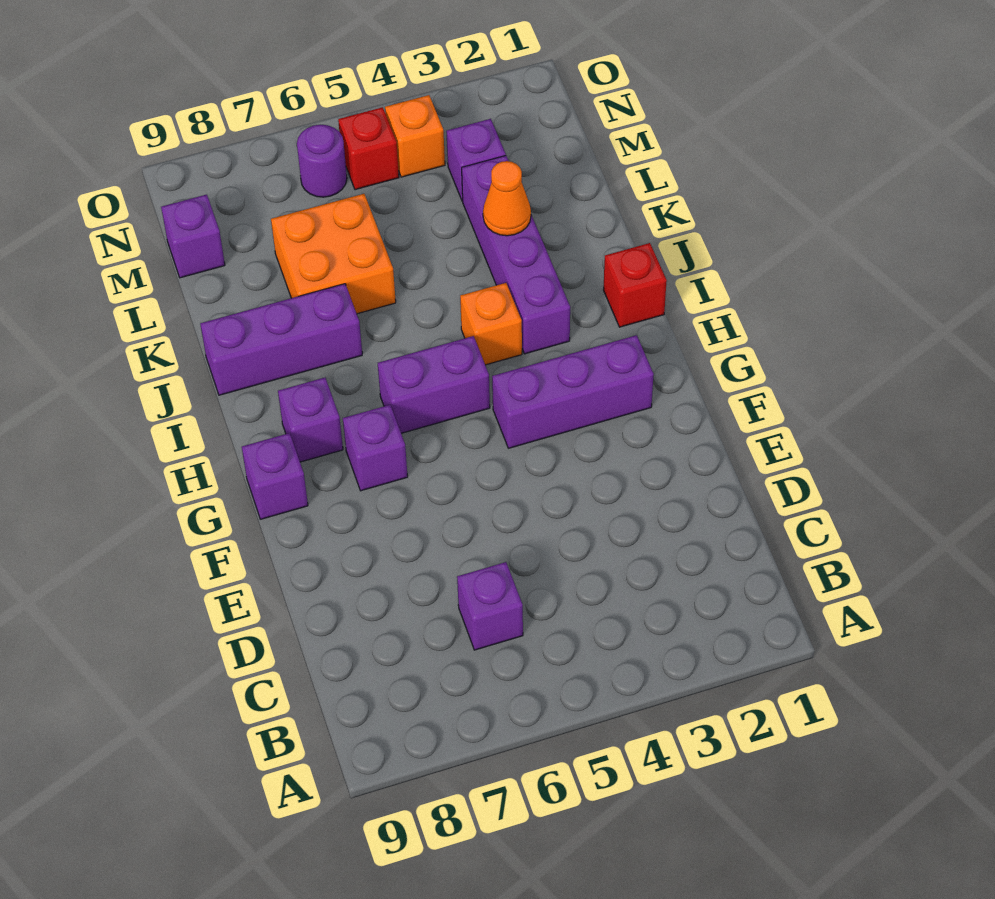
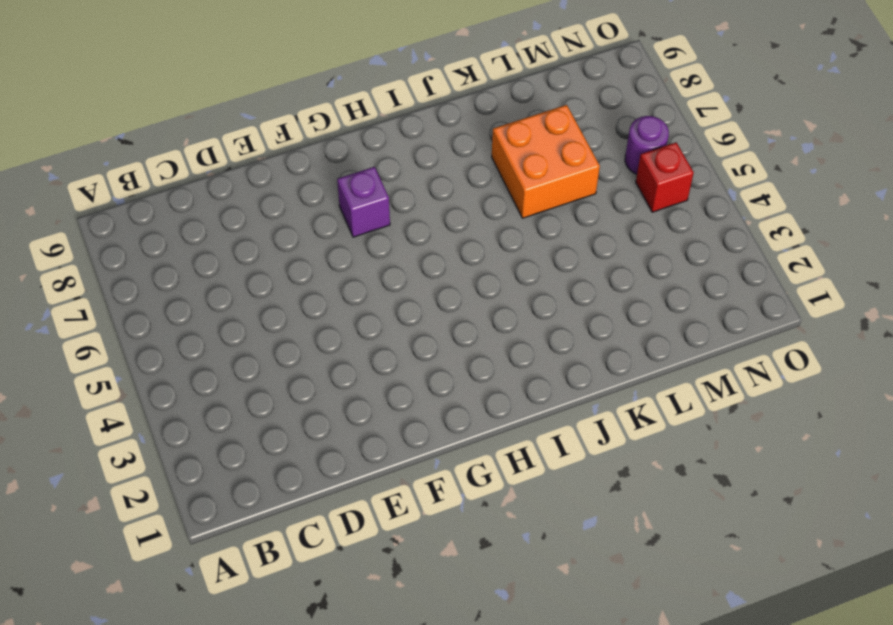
none -> purple 1x1 brick [457,562,523,650]
none -> purple 1x3 brick [492,335,654,448]
none -> purple 1x1 brick [242,433,308,519]

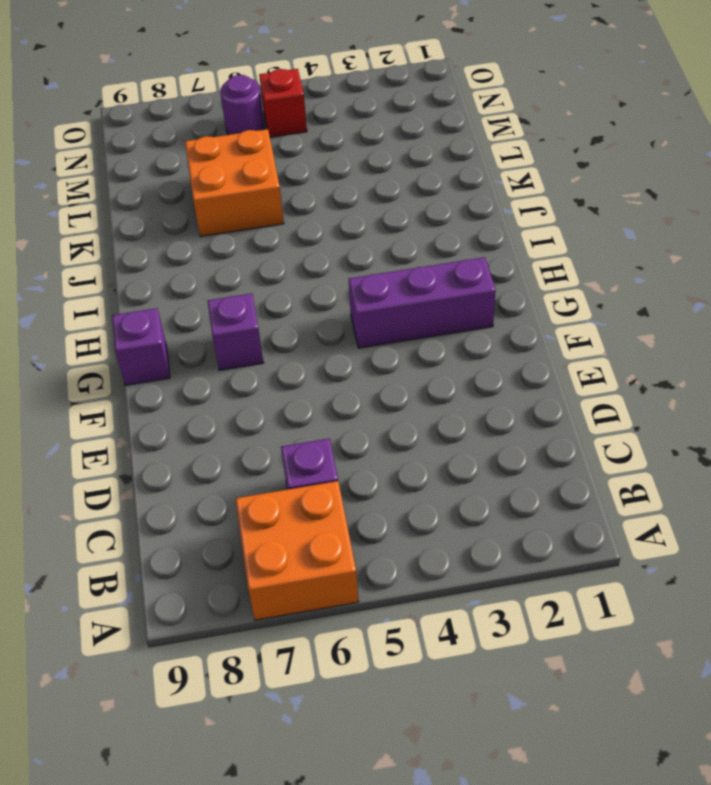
orange 2x2 brick [236,481,359,620] -> none
none -> purple 1x2 brick [378,336,490,433]
none -> purple 1x1 brick [278,378,343,462]
none -> red 1x1 brick [603,243,667,327]

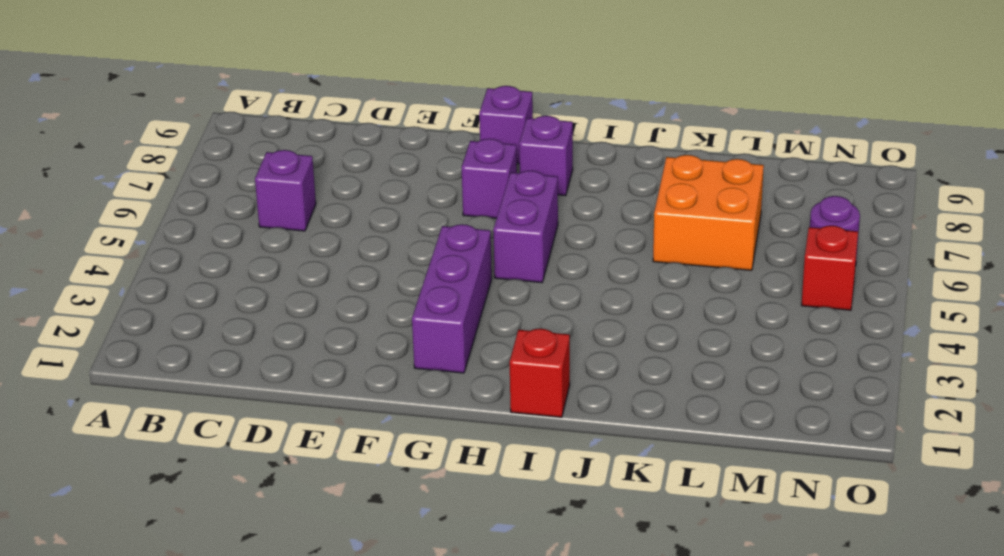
none -> purple 1x4 brick [462,156,570,354]
none -> orange 1x1 brick [460,283,522,365]
none -> purple 1x3 brick [200,284,362,395]

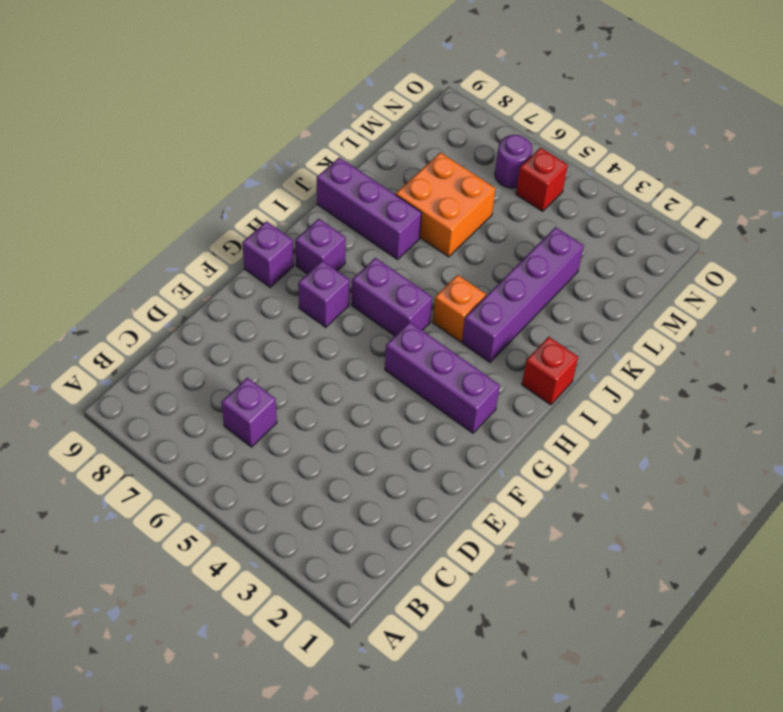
none -> purple 1x1 brick [446,119,506,201]
none -> purple 1x1 brick [161,195,225,278]
none -> orange 1x1 brick [385,95,445,177]

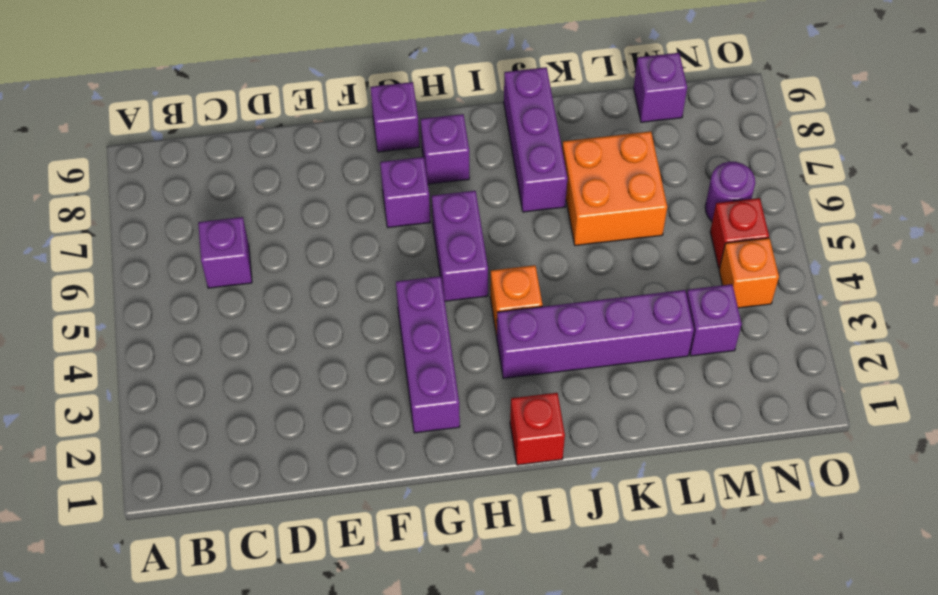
none -> orange 1x1 cone [483,161,531,236]

